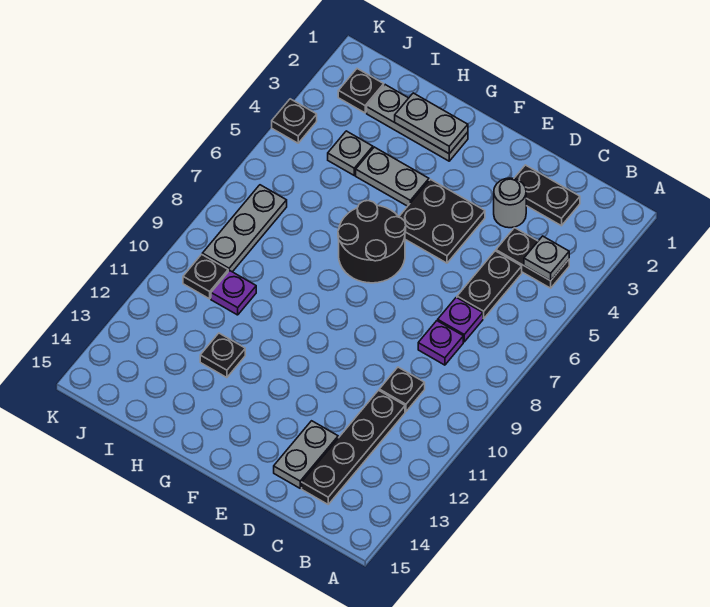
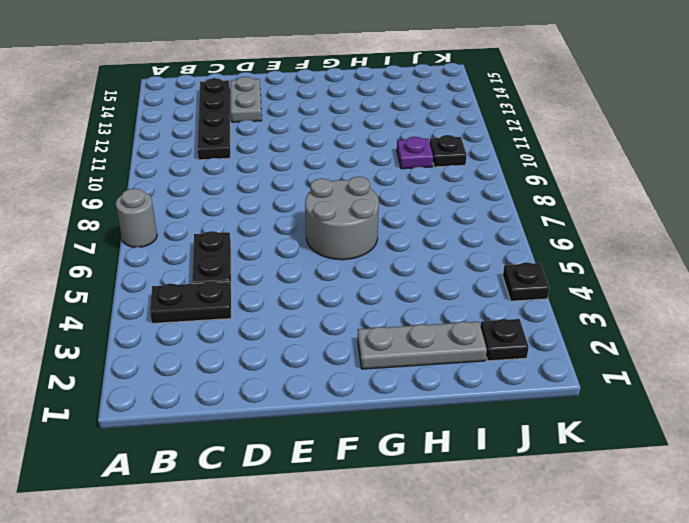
grey 1x1 round brick [116,188,157,247] -> grey 1x1 round brick moved to [494,178,526,228]
grey 2x2 round brick [305,177,379,260] -> black 2x2 round brick [338,201,406,283]
none -> black 1x2 plate [514,165,580,226]
none -> purple 1x1 plate [438,297,483,342]
none -> purple 1x1 plate [418,321,463,365]

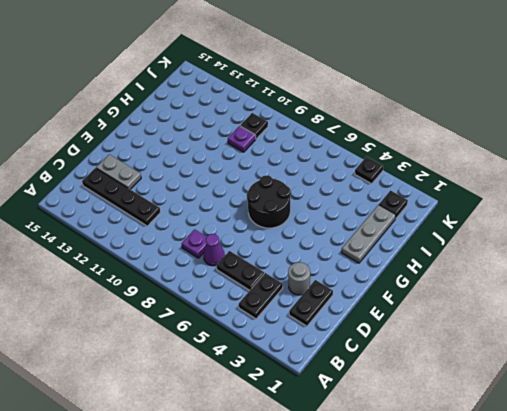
purple 1x1 cone [203,234,225,266] -> purple 1x1 plate [438,297,483,342]
none -> black 1x1 plate [379,367,425,411]
none -> black 2x2 plate [399,179,485,263]
none -> grey 1x2 plate [356,147,429,206]

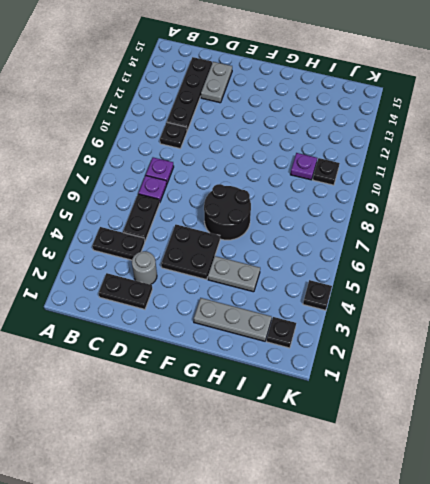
none -> black 1x1 plate [200,333,245,378]
none -> grey 1x1 plate [328,131,373,175]
none -> grey 1x3 plate [202,185,287,272]

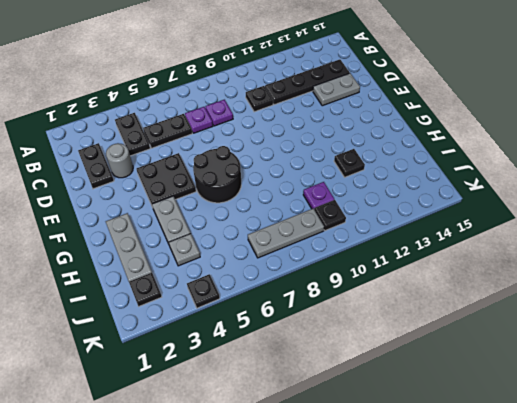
none -> grey 1x1 plate [524,236,569,281]
none -> grey 1x2 plate [395,93,468,154]

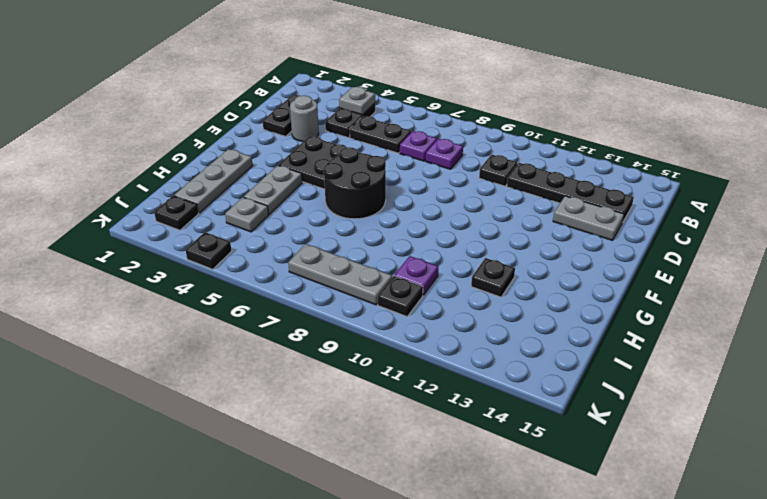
none -> grey 1x2 plate [395,93,468,154]

